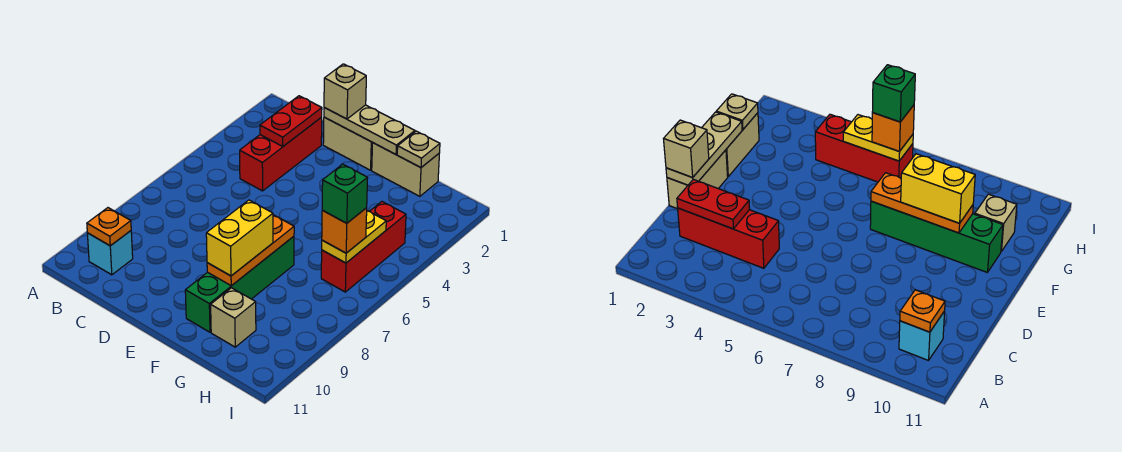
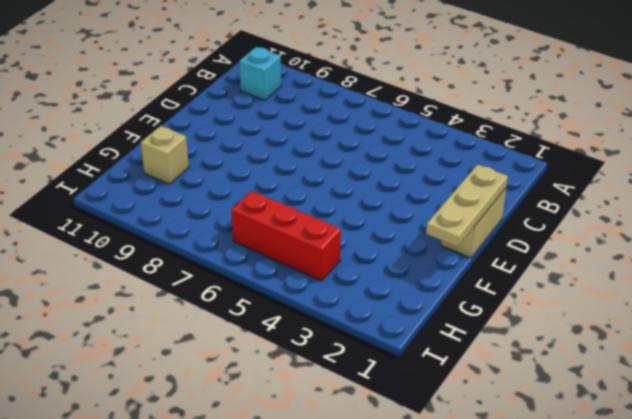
none -> red 1x3 brick [240,117,322,191]
none -> tan 1x2 brick [372,143,439,196]
none -> green 1x4 brick [185,236,294,332]

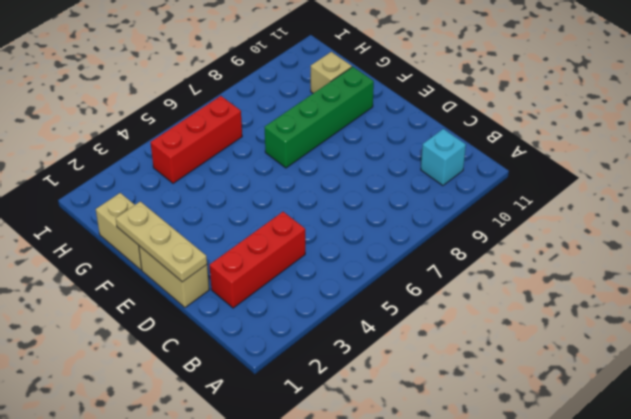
none -> orange 1x1 plate [87,208,131,246]
none -> red 1x2 plate [260,96,322,146]
none -> orange 1x3 plate [207,215,294,286]

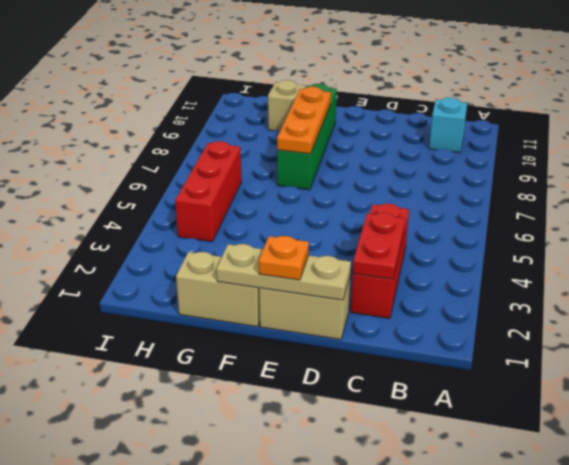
orange 1x1 plate [259,236,309,280] -> orange 1x1 plate moved to [87,208,131,246]
none -> tan 1x1 plate [397,131,440,168]
none -> yellow 1x2 plate [322,211,386,263]
none -> tan 1x1 brick [324,64,366,119]

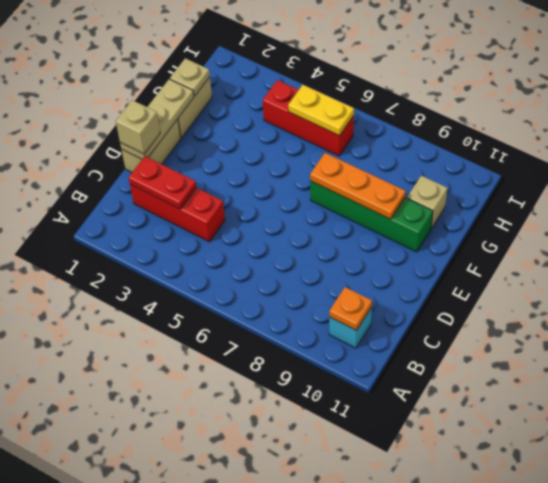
none -> yellow 1x2 brick [206,200,273,276]
none -> orange 1x1 brick [322,208,367,253]
none -> green 1x1 brick [322,164,368,223]

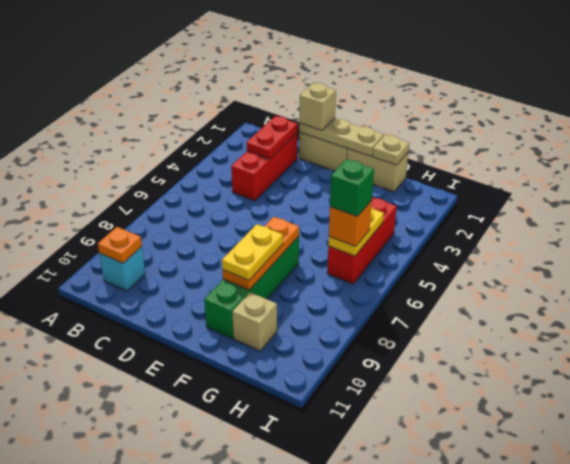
yellow 1x2 plate [222,224,283,280] -> yellow 1x2 brick [206,200,273,276]

